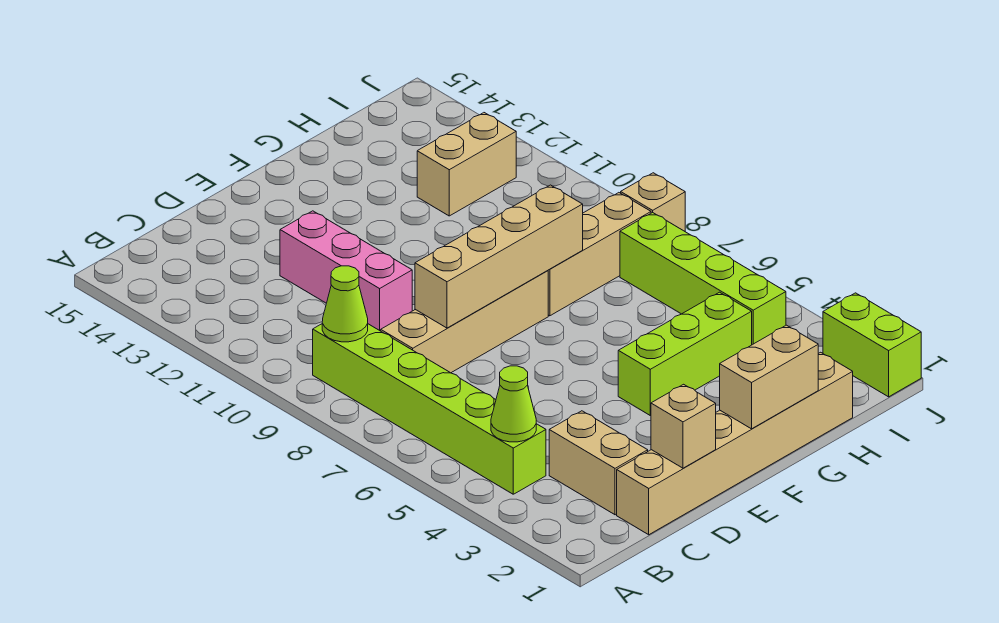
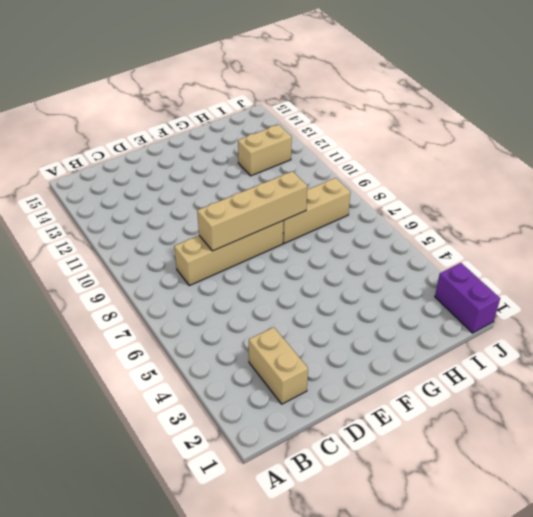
purple 1x2 brick [435,263,500,333] -> lime 1x2 brick [823,293,921,397]
none -> lime 1x6 brick [313,324,546,494]
none -> tan 1x6 brick [617,352,853,535]
none -> pink 1x3 brick [280,211,412,331]

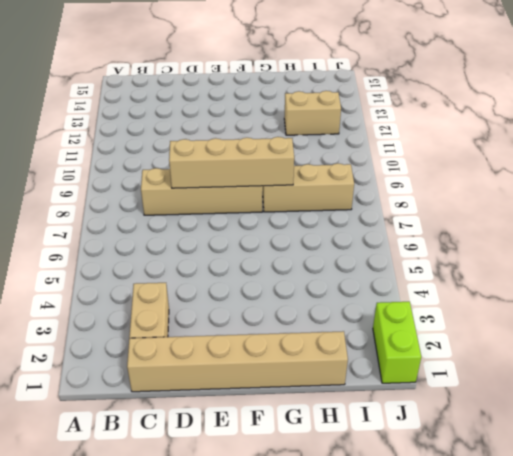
none -> lime 1x6 brick [313,324,546,494]
none -> pink 1x3 brick [280,211,412,331]
none -> lime 1x3 brick [618,292,752,416]

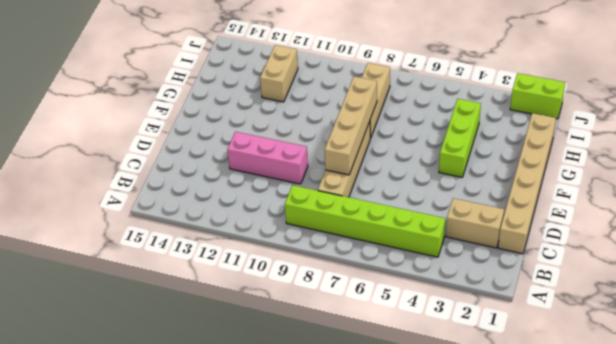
none -> lime 1x4 brick [620,213,786,345]
none -> tan 1x1 brick [621,173,685,231]
none -> lime 1x1 cone [491,366,536,442]

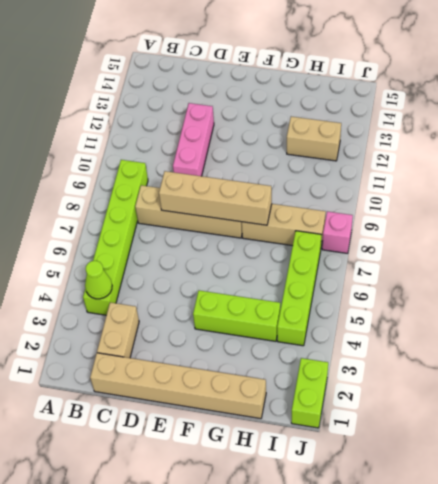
pink 1x1 brick [322,211,353,253] -> tan 1x1 brick [621,173,685,231]
none -> lime 1x1 cone [322,266,368,342]
none -> tan 1x1 brick [651,384,716,468]
none -> tan 1x2 brick [720,325,818,429]

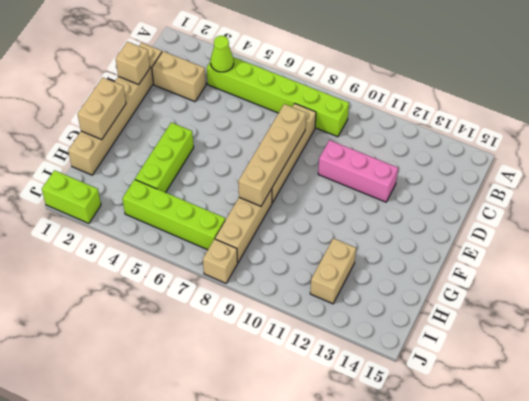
none -> lime 1x1 cone [322,266,368,342]

